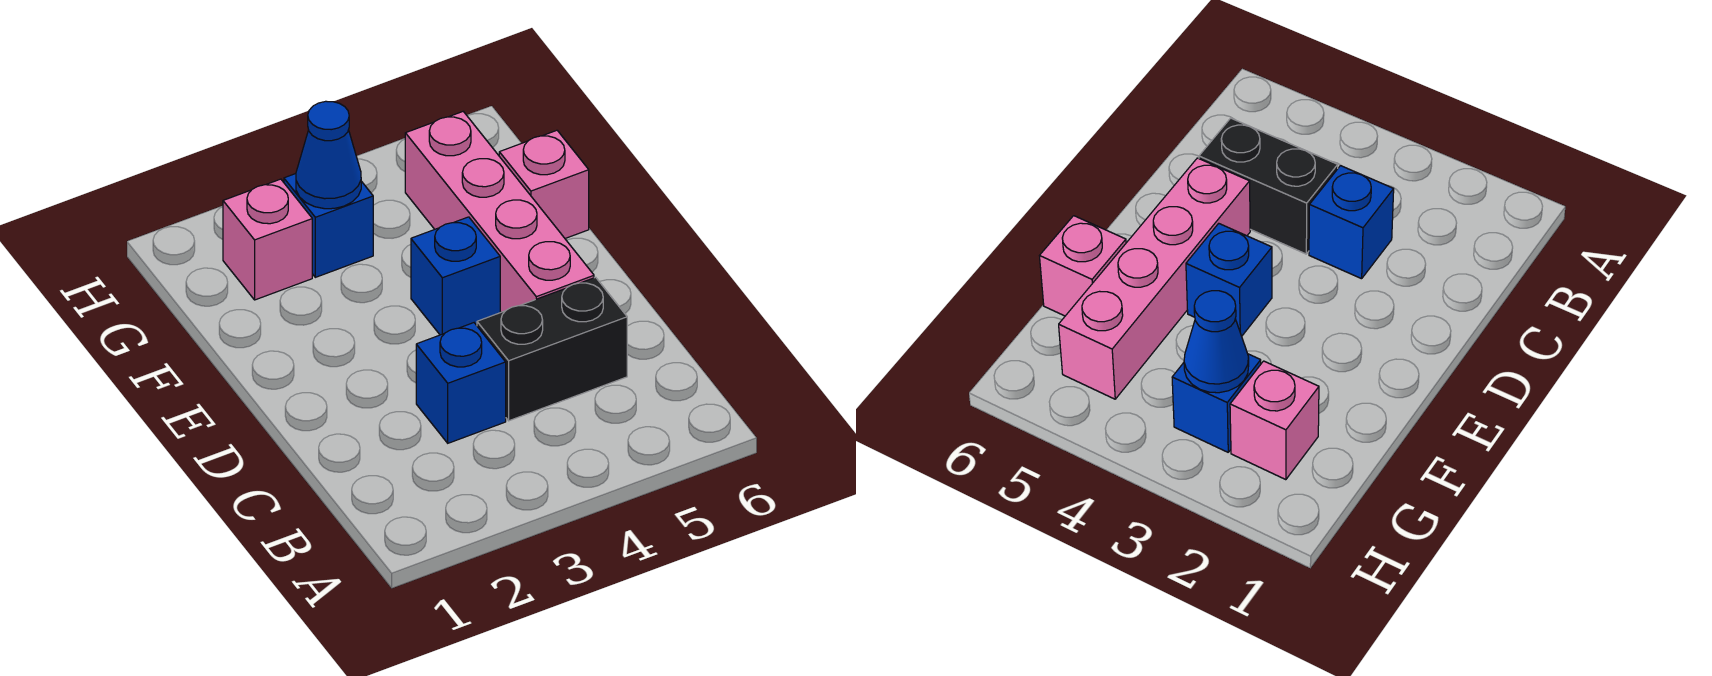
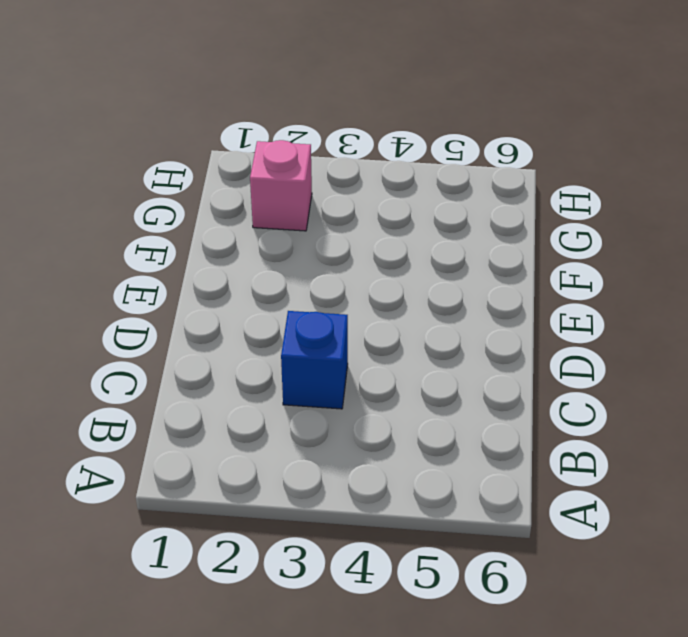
none -> black 1x2 brick [477,277,627,421]
none -> pink 1x4 brick [405,112,594,312]

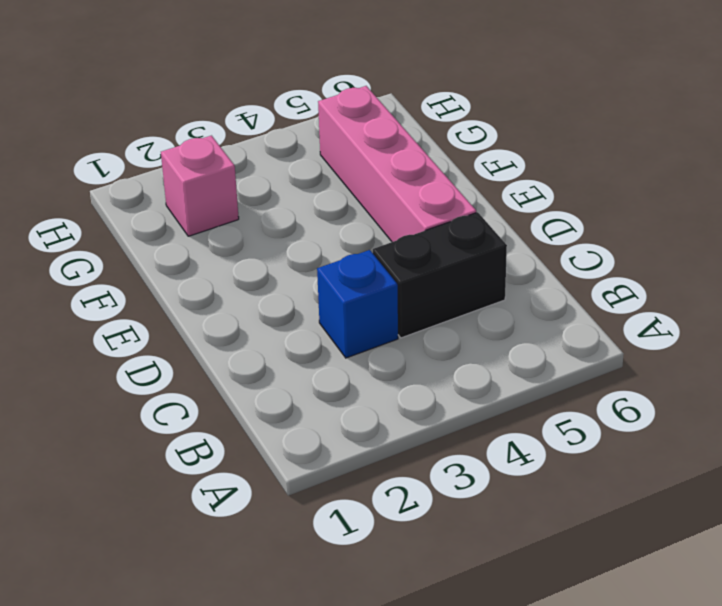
none -> blue 1x1 brick [411,217,500,335]
none -> pink 1x1 brick [499,130,589,238]

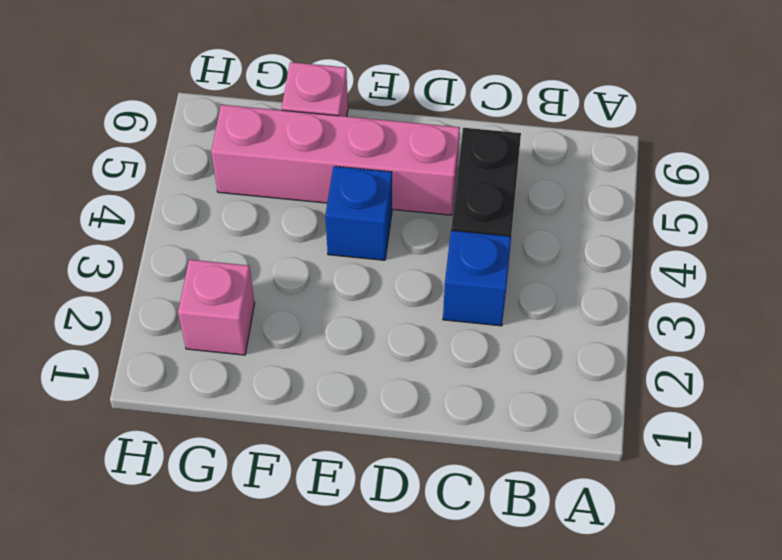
none -> blue 1x1 brick [284,174,373,277]
none -> blue 1x1 cone [296,101,361,209]

